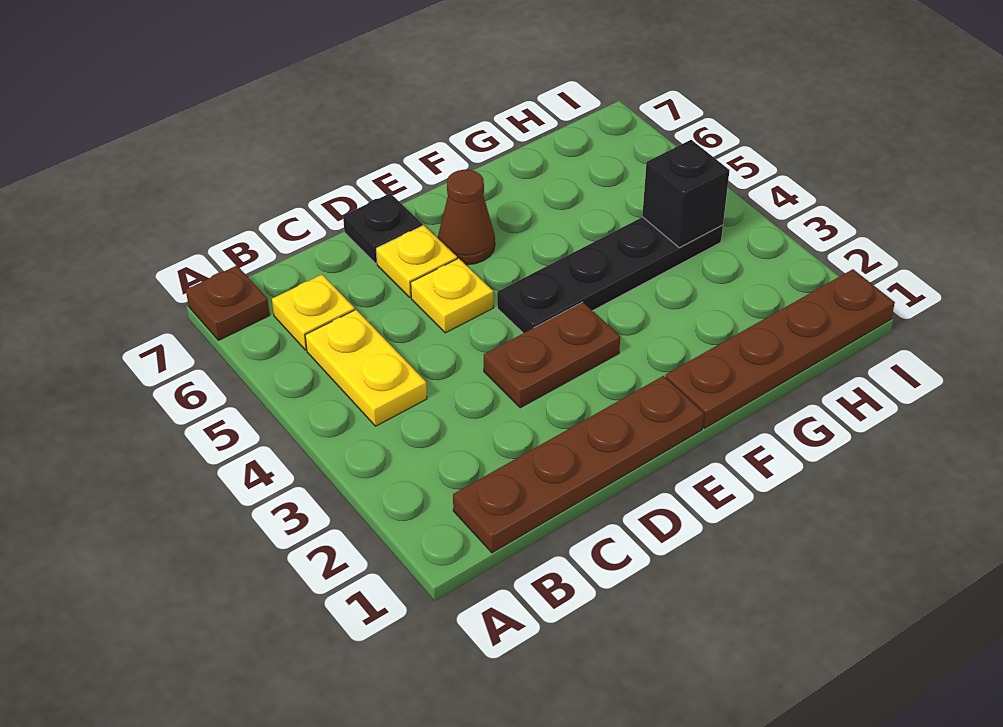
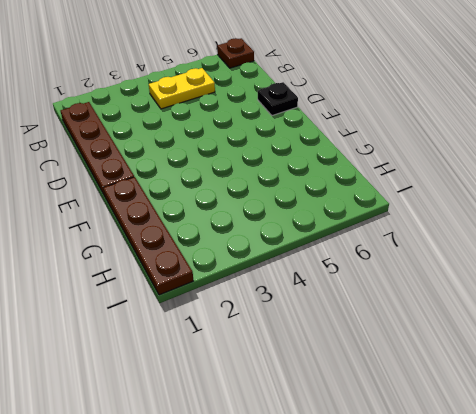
none -> yellow 1x1 plate [272,275,355,350]
none -> brown 1x2 plate [484,302,620,408]
none -> yellow 1x1 plate [411,258,493,333]

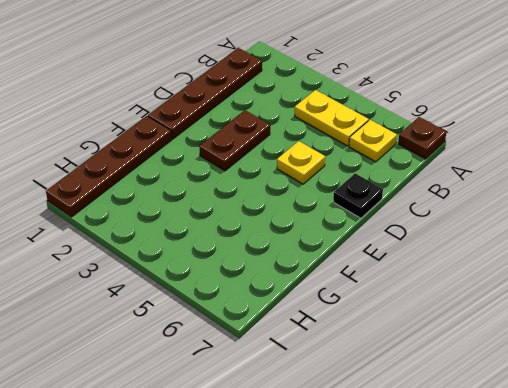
none -> yellow 1x1 plate [376,225,457,297]
none -> black 1x4 plate [497,217,723,333]
none -> brown 1x1 cone [438,170,495,265]

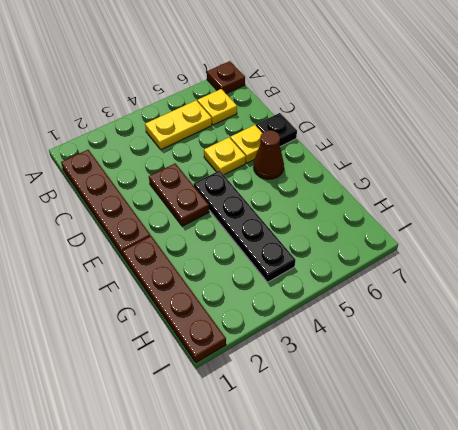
none -> black 1x1 brick [642,140,730,248]

